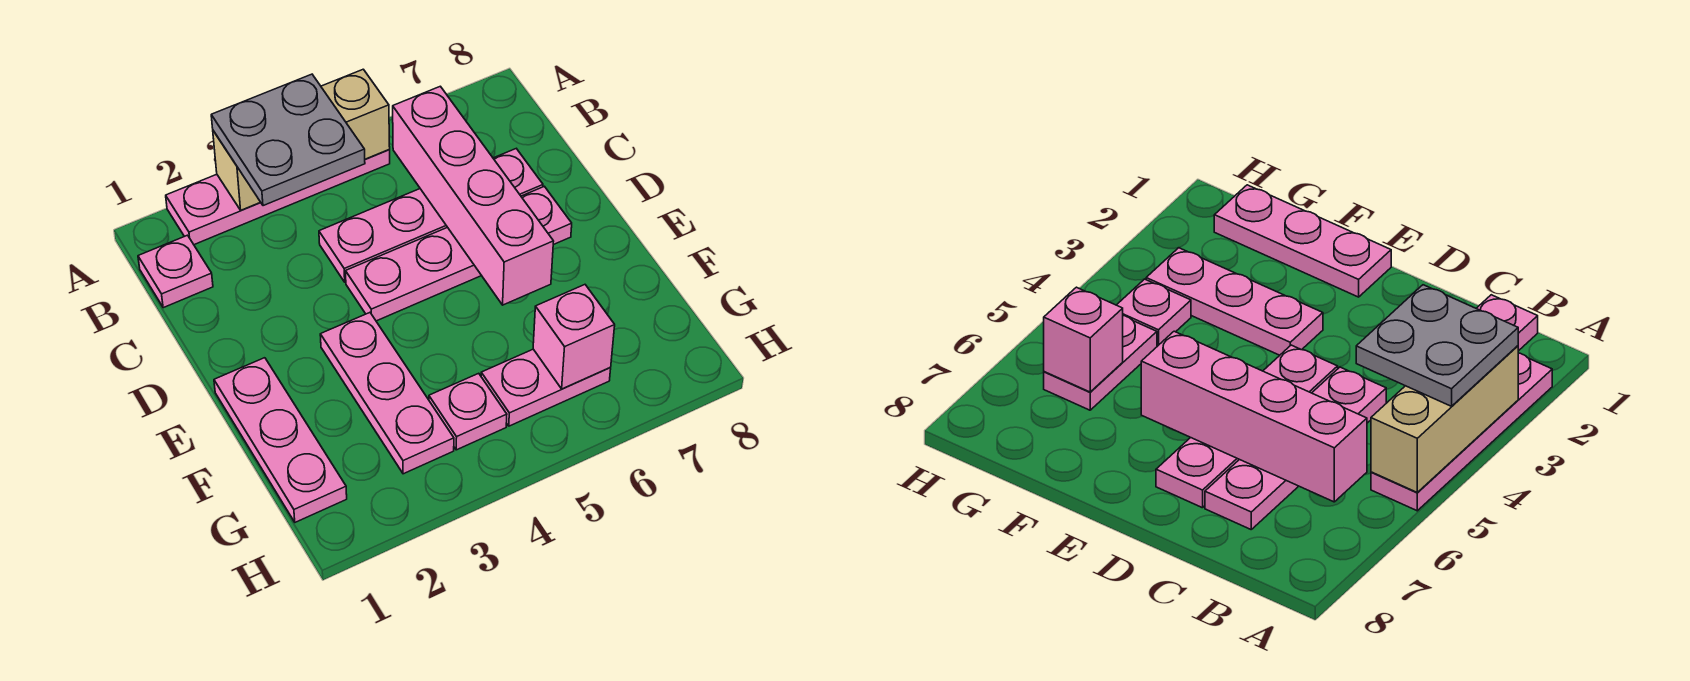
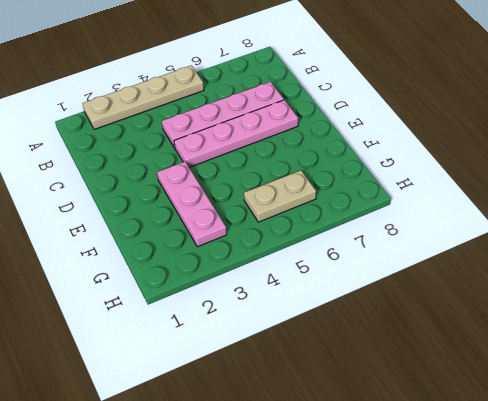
tan 1x4 plate [82,65,204,129] -> pink 1x4 plate [166,150,390,245]
tan 1x2 plate [244,170,316,222] -> pink 1x2 plate [481,349,611,426]
none -> pink 1x1 plate [138,235,213,308]
none -> pink 1x3 plate [214,358,347,522]
none -> pink 1x1 plate [429,373,507,450]

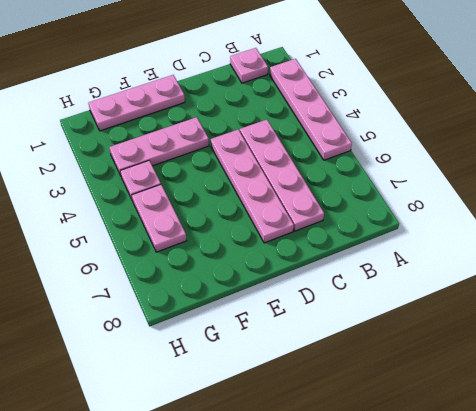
none -> tan 1x3 brick [213,69,390,210]
none -> pink 1x4 brick [393,86,554,305]
none -> pink 1x1 brick [533,285,615,389]

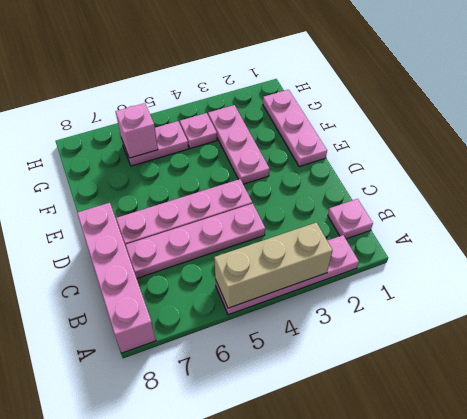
pink 1x4 brick [77,203,156,353] -> pink 1x4 brick moved to [393,86,554,305]
none -> grey 2x2 plate [211,74,365,206]

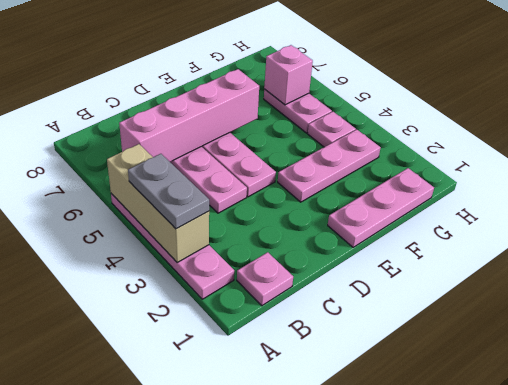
grey 1x2 plate [128,154,209,229] -> grey 2x2 plate [211,74,365,206]

